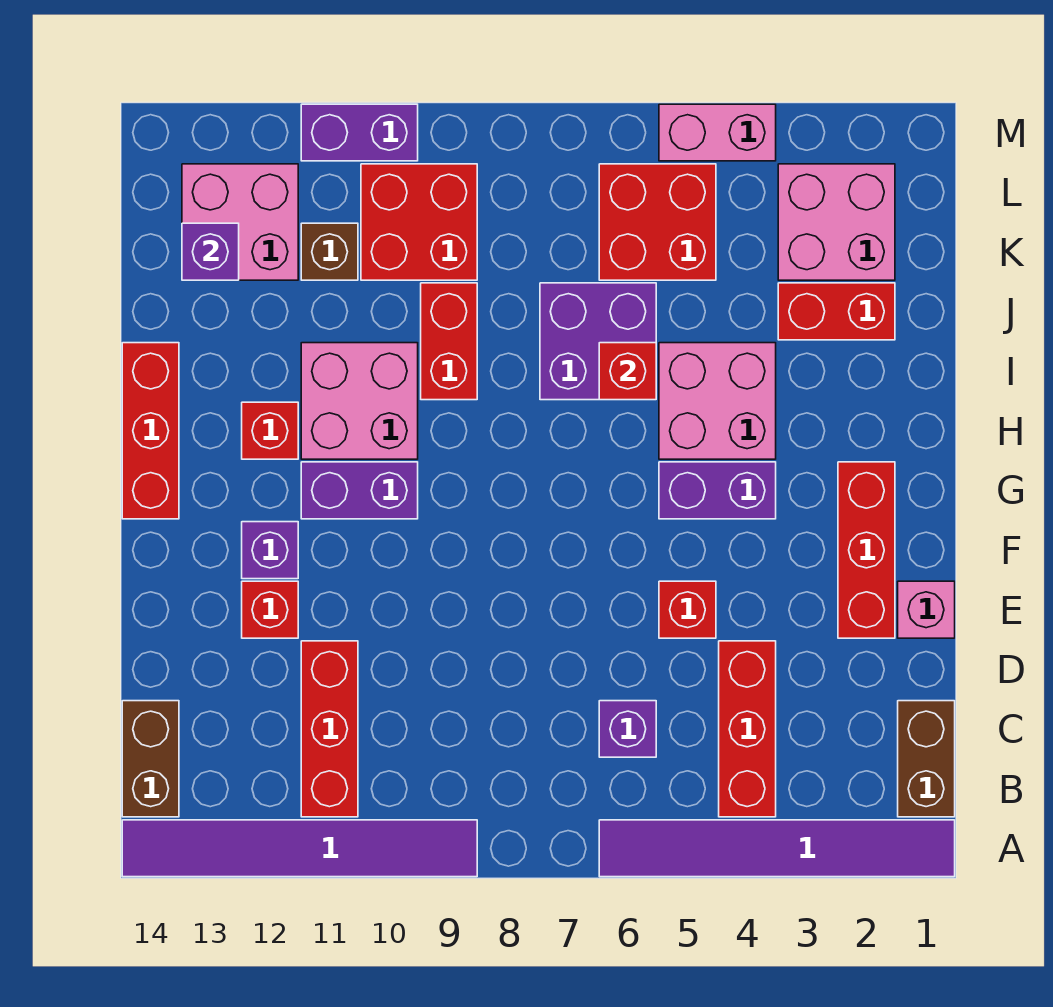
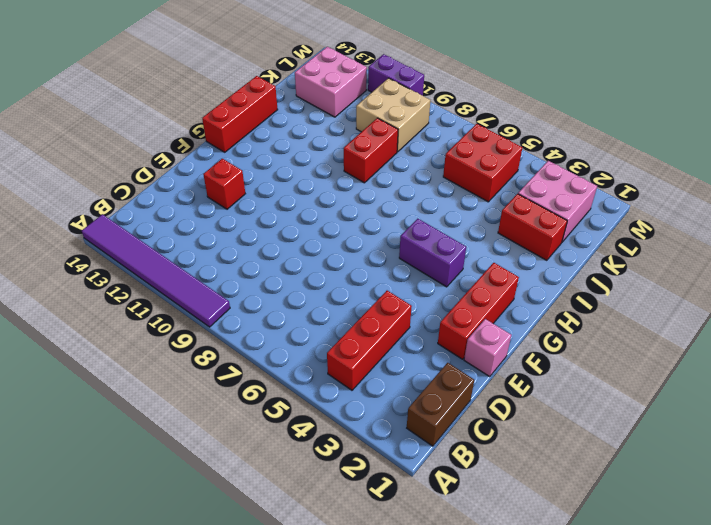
tan 2x2 brick [356,78,430,152] -> red 2x2 brick [361,164,477,280]
none -> purple 1x6 tile [599,820,955,877]
none -> red 1x3 brick [301,641,358,817]
none -> brown 1x2 brick [122,701,179,817]
none -> purple 1x1 brick [599,701,656,757]

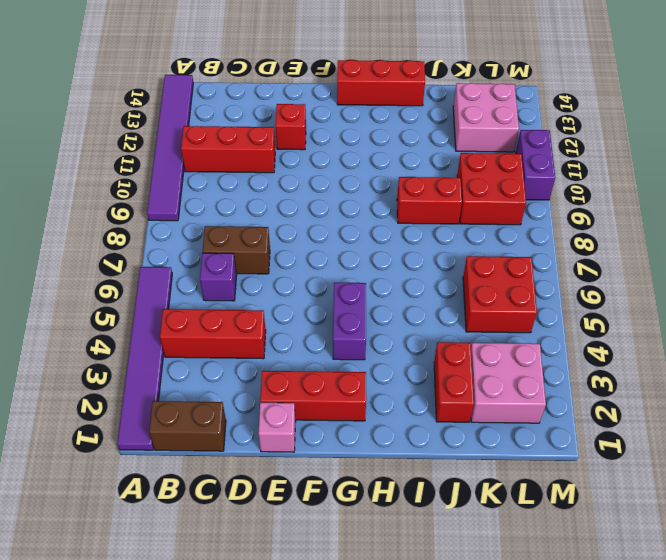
brown 1x2 brick [203,226,270,274] -> brown 1x2 brick moved to [122,701,179,817]
none -> red 1x1 brick [659,581,716,638]
none -> purple 1x1 brick [242,522,298,579]
none -> purple 1x2 brick [301,462,418,519]
none -> pink 2x2 brick [659,343,776,459]

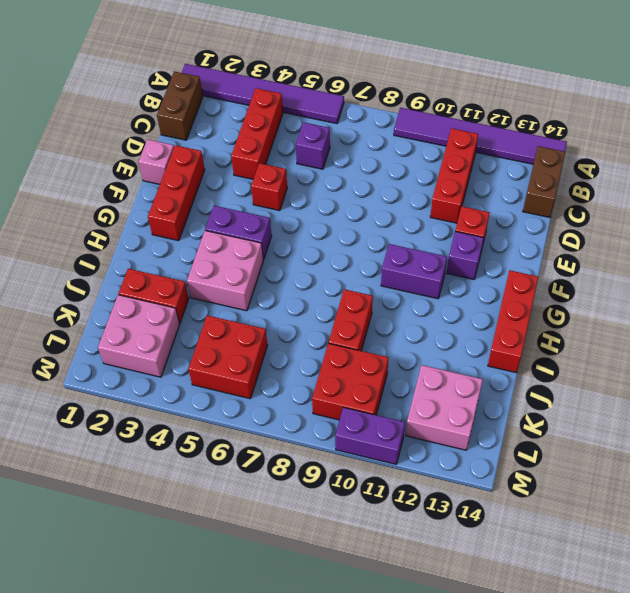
none -> pink 2x2 brick [301,343,418,459]
none -> red 1x1 brick [242,402,298,459]
none -> purple 2x2 brick [540,283,656,400]
none -> brown 1x1 brick [301,223,358,280]

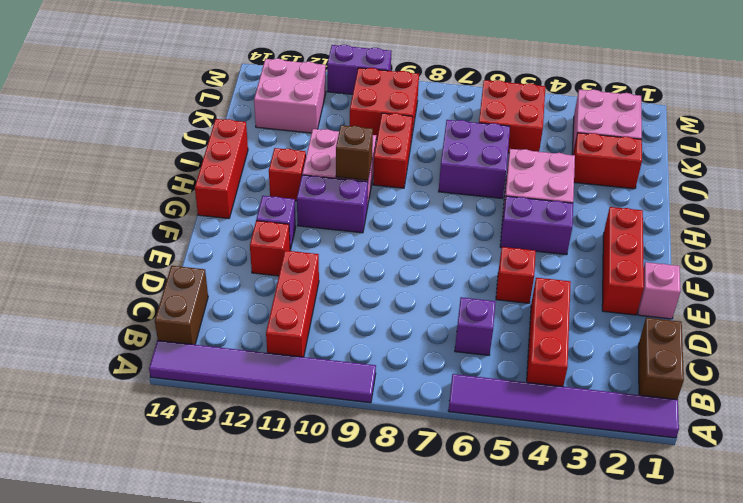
brown 1x1 brick [336,125,373,180] -> brown 1x1 brick moved to [301,223,358,280]
none -> pink 1x2 brick [659,104,776,161]
none -> red 1x1 brick [599,343,656,400]
none -> purple 1x1 brick [182,223,239,280]

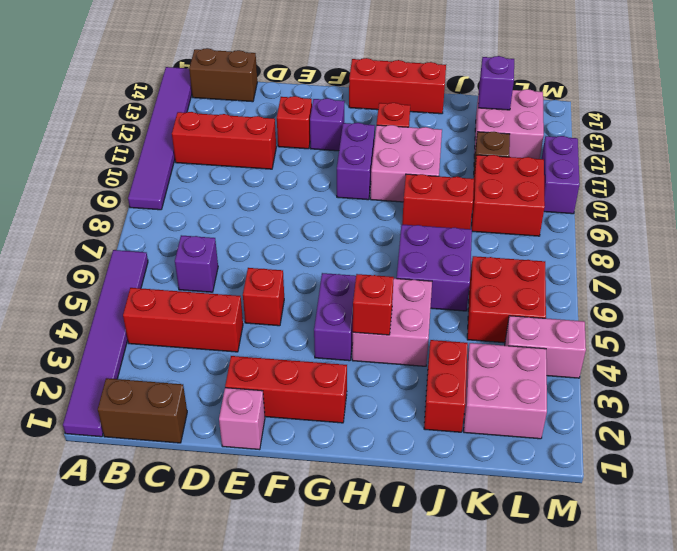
red 1x1 brick [353,274,394,335] -> red 1x1 brick moved to [599,343,656,400]
pink 1x2 brick [505,316,586,378] -> pink 1x2 brick turned to [659,104,776,161]

